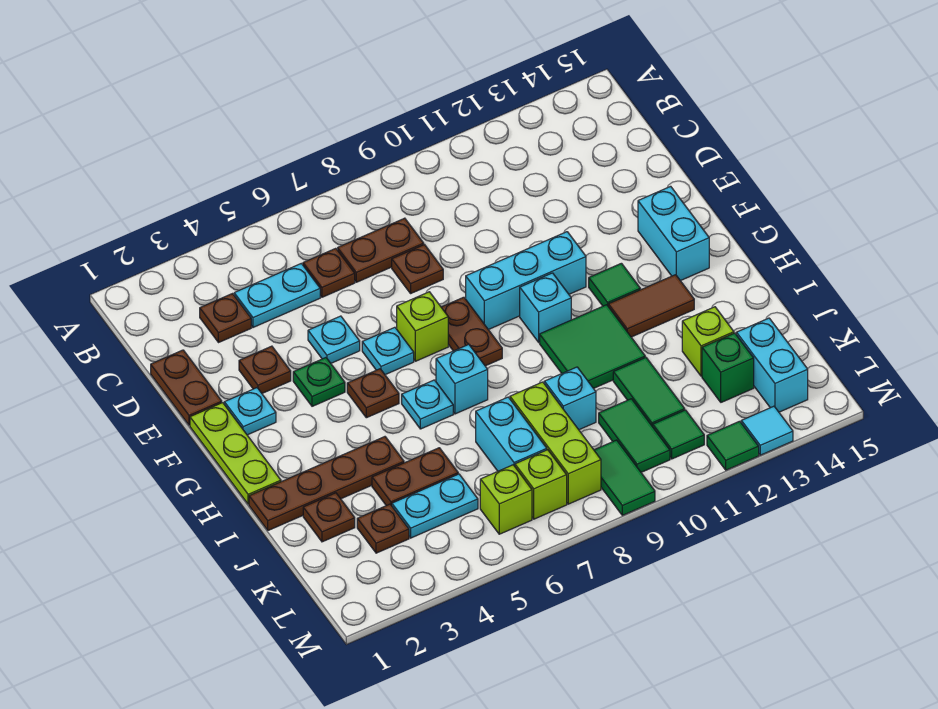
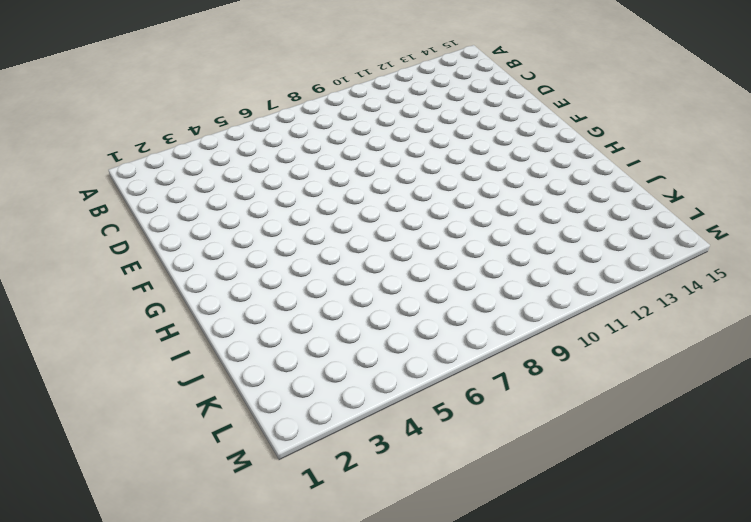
none -> brown 1x1 plate [200,294,251,343]
none -> cyan 1x2 plate [234,263,320,327]
none -> brown 1x1 plate [303,248,355,297]
none -> brown 1x2 plate [338,218,424,282]

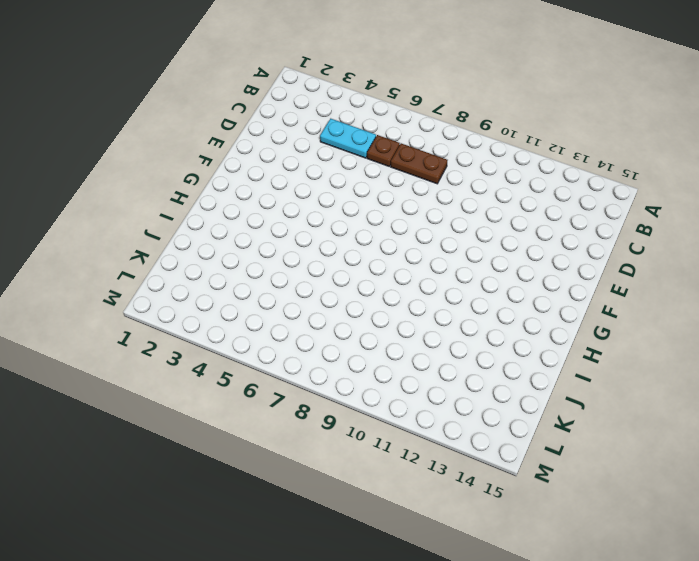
none -> brown 1x1 plate [200,294,251,343]
none -> brown 1x2 plate [151,350,222,425]
none -> brown 1x1 plate [392,245,443,293]
none -> brown 1x1 plate [239,346,291,393]

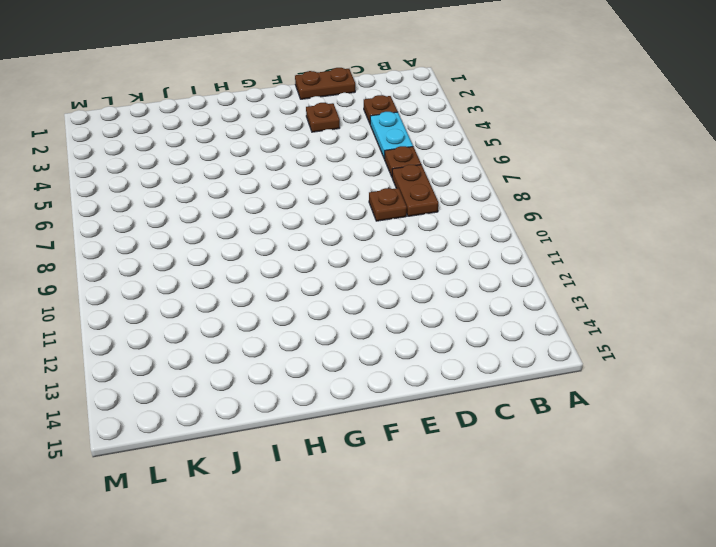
none -> cyan 1x1 plate [308,316,360,363]
none -> lime 1x3 plate [190,403,281,504]
none -> cyan 1x1 plate [224,388,276,435]
none -> green 1x1 plate [293,358,345,406]

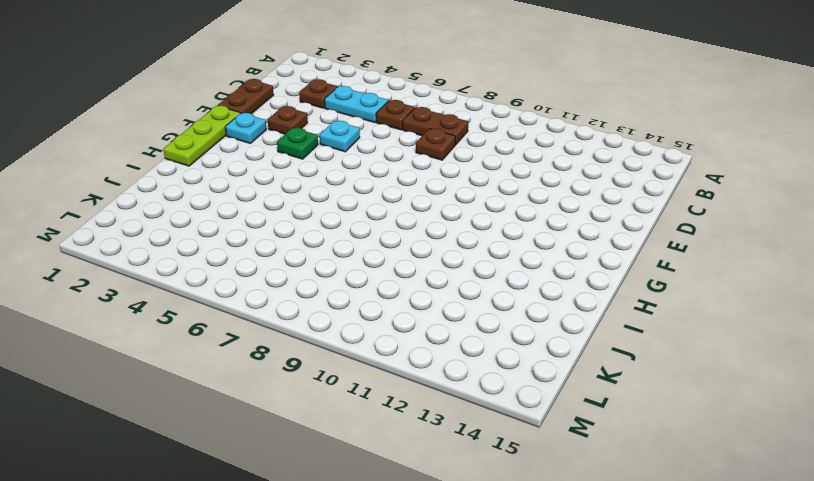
none -> cyan 1x1 plate [362,327,414,375]
none -> lime 1x1 brick [397,292,448,361]
none -> brown 1x2 plate [441,297,502,366]
none -> cyan 1x3 brick [466,232,586,330]

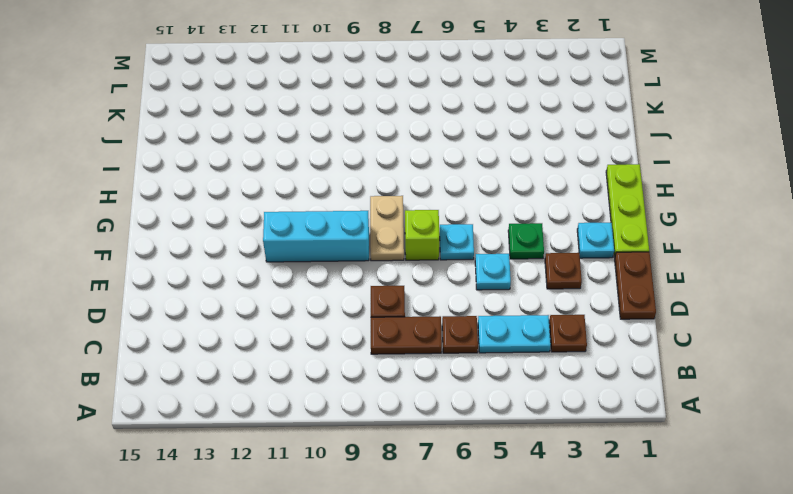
tan 1x2 plate [370,196,404,261] -> brown 1x2 plate [441,297,502,366]
none -> cyan 1x2 brick [638,186,709,281]
none -> brown 1x1 plate [347,369,399,418]
none -> cyan 1x1 brick [520,273,571,342]
none -> green 1x1 tile [589,263,640,306]

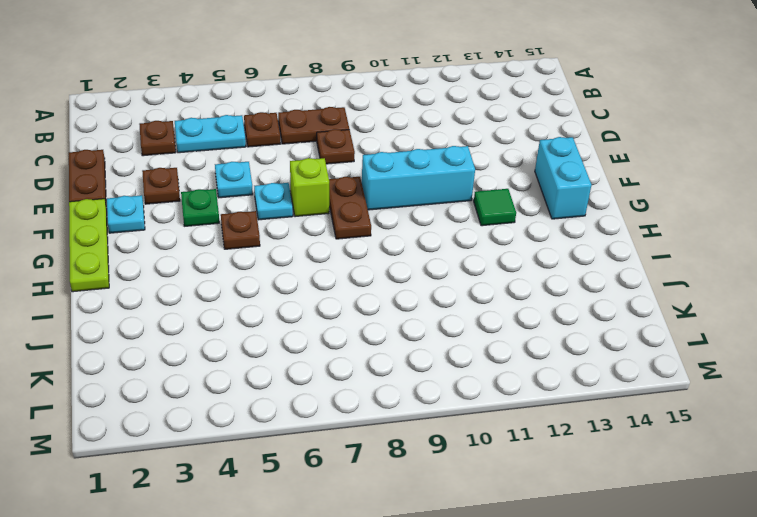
none -> cyan 1x1 brick [520,273,571,342]
none -> cyan 1x1 plate [402,380,453,429]
none -> cyan 1x1 brick [436,344,488,414]
none -> green 2x2 tile [540,305,645,388]

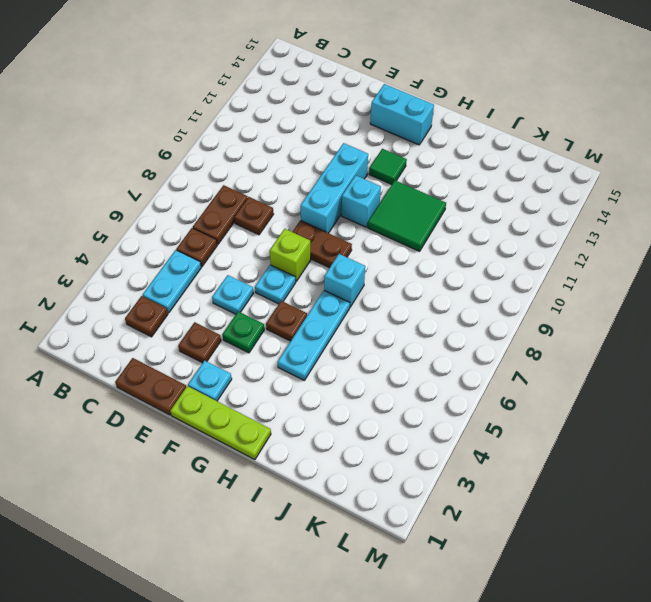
cyan 1x3 plate [278,291,350,380] -> cyan 1x1 plate [402,380,453,429]
none -> brown 1x2 tile [608,275,694,337]
none -> brown 1x4 plate [249,437,404,530]
none -> brown 1x1 plate [303,493,355,542]
none -> brown 1x2 plate [372,448,458,506]

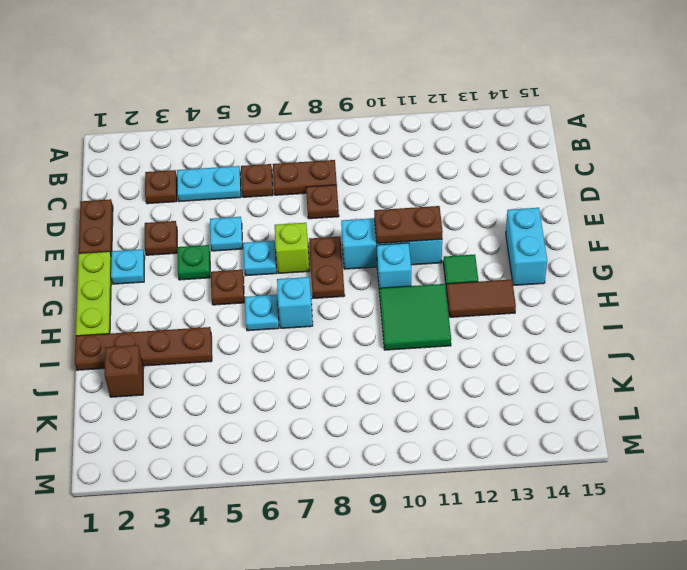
brown 1x2 plate [374,206,443,243] -> brown 1x2 plate moved to [372,448,458,506]
brown 1x1 brick [104,345,144,397] -> brown 1x1 plate [303,493,355,542]
none -> cyan 1x2 brick [476,397,547,471]
none -> lime 1x3 brick [510,382,601,504]
none -> cyan 1x1 brick [544,367,596,430]
none -> green 1x2 tile [613,357,685,427]

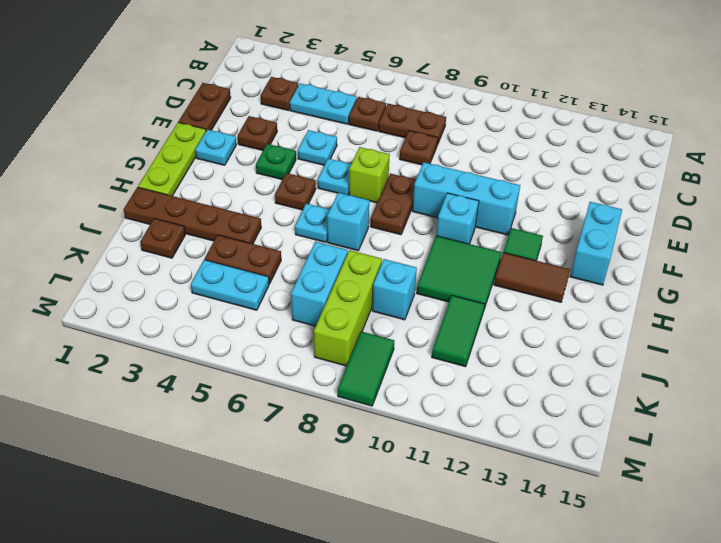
none -> lime 1x1 brick [682,307,734,376]
none -> brown 1x1 plate [357,504,409,553]
none -> green 1x2 tile [599,399,670,472]
none -> green 1x1 brick [702,333,754,402]

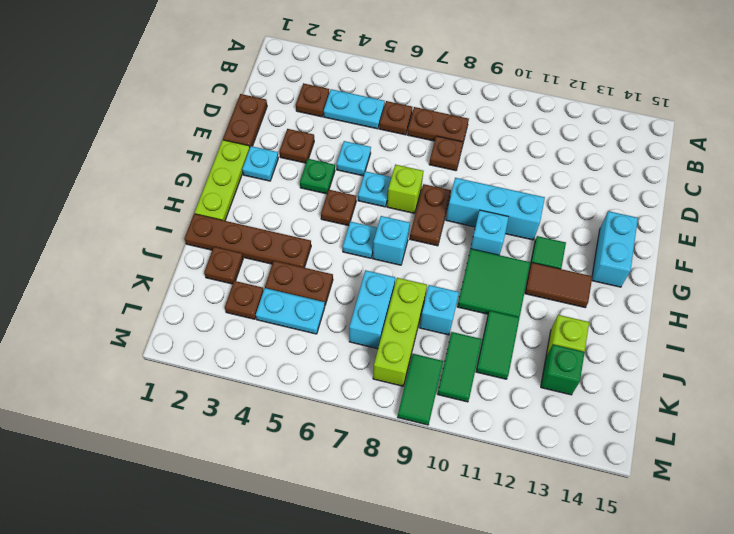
none -> cyan 1x2 brick [736,318,808,412]
none -> lime 1x1 brick [480,465,532,534]
none -> lime 1x1 brick [515,450,567,519]
none -> green 1x1 tile [653,410,704,459]

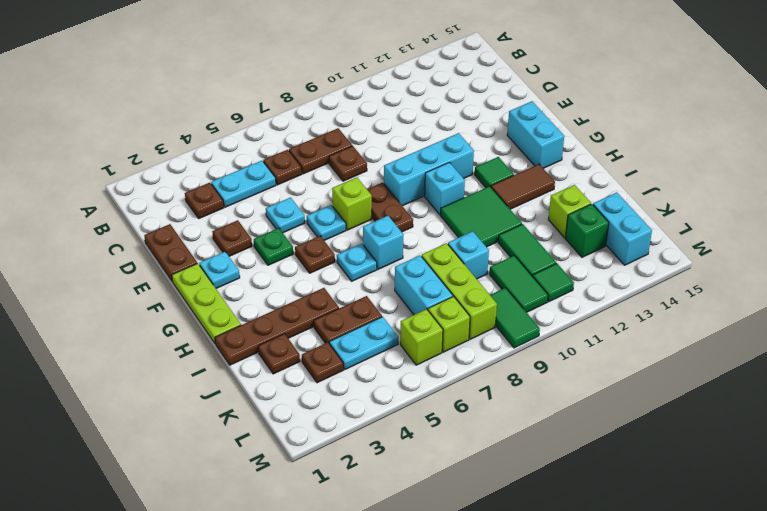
none -> green 1x1 tile [707,421,759,470]
none -> cyan 1x1 tile [741,406,793,455]

